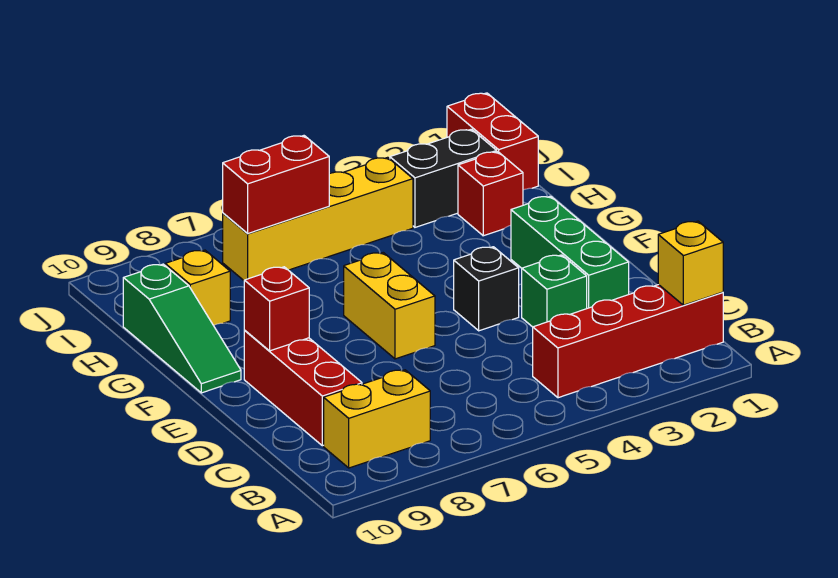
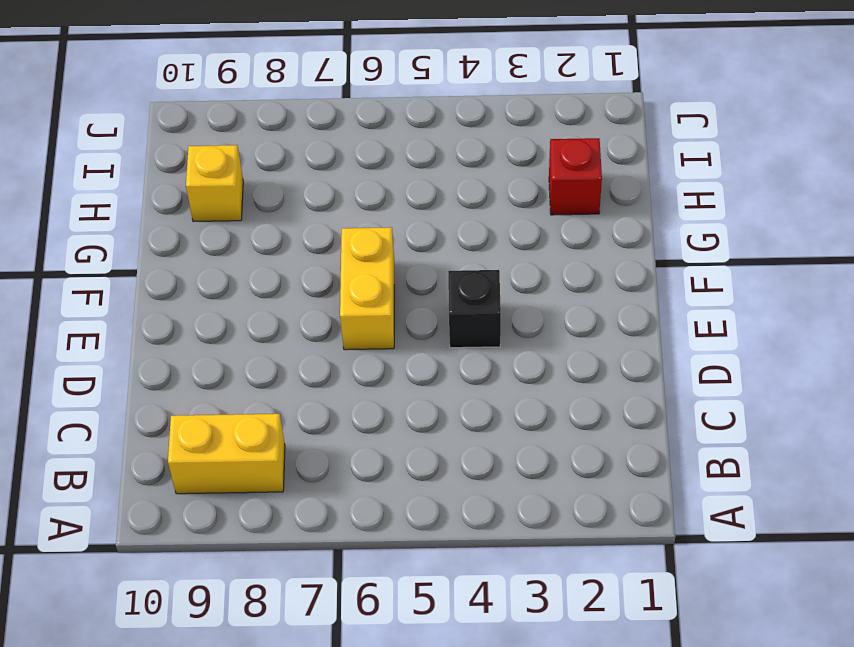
none -> red 1x4 brick [533,285,723,398]
none -> red 1x3 brick [244,331,362,446]
none -> green 1x3 brick [511,196,629,308]

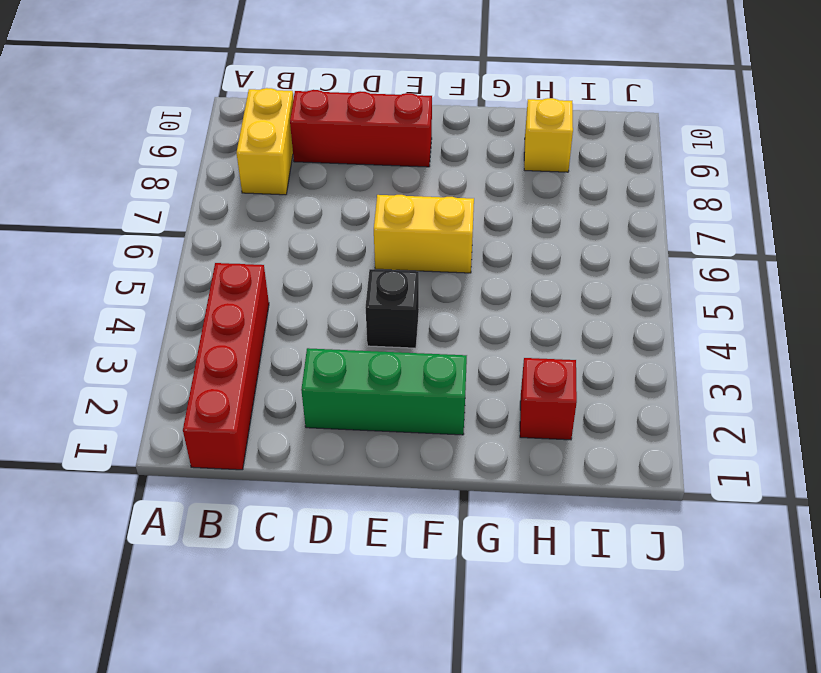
none -> green 1x1 brick [522,255,587,327]
none -> green 1x3 slope [123,264,241,393]
none -> red 1x2 brick [447,93,538,190]

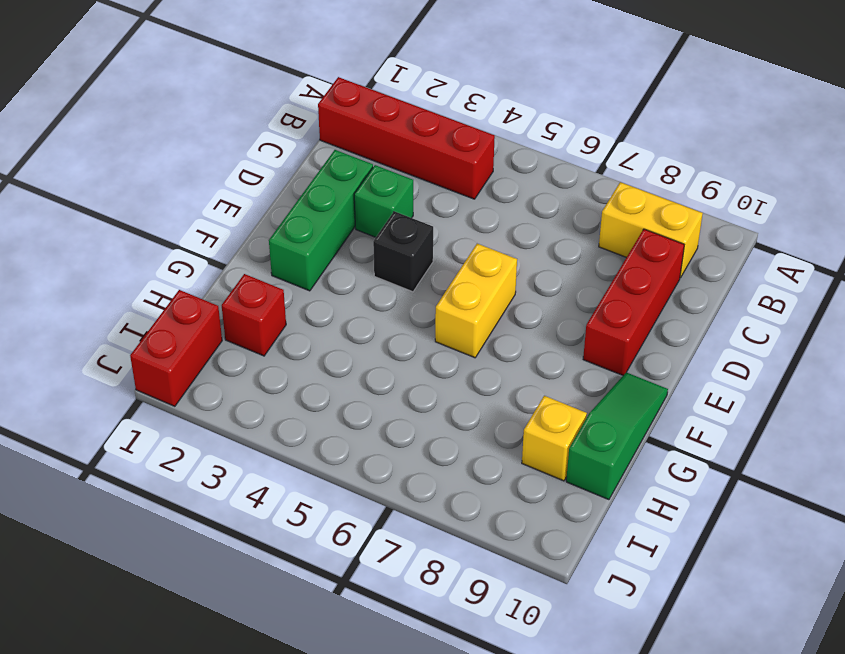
none -> black 1x2 brick [390,129,497,227]
none -> yellow 1x4 brick [223,157,413,280]
none -> yellow 1x1 brick [658,221,723,305]

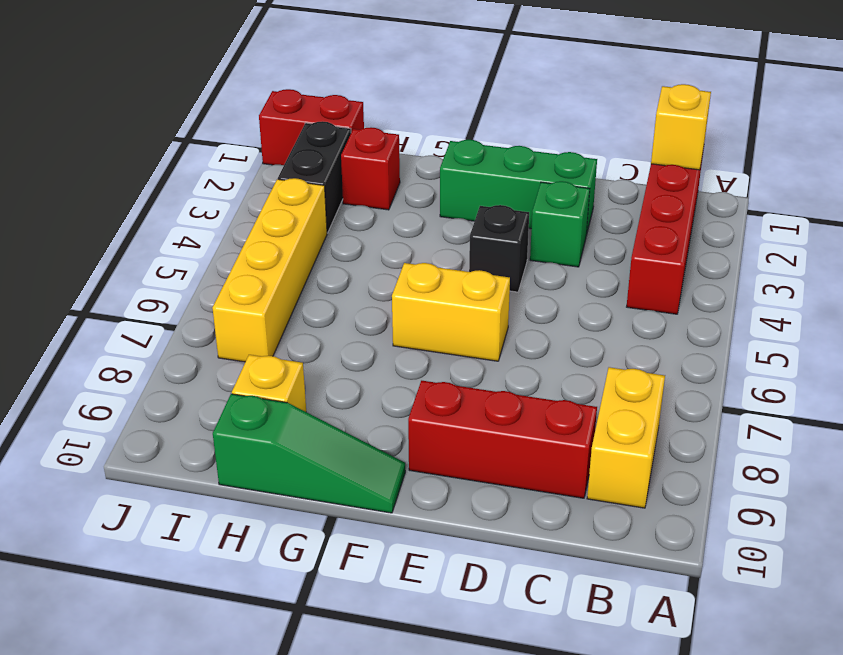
none -> red 1x1 brick [244,267,309,351]
none -> red 1x2 brick [223,136,329,234]

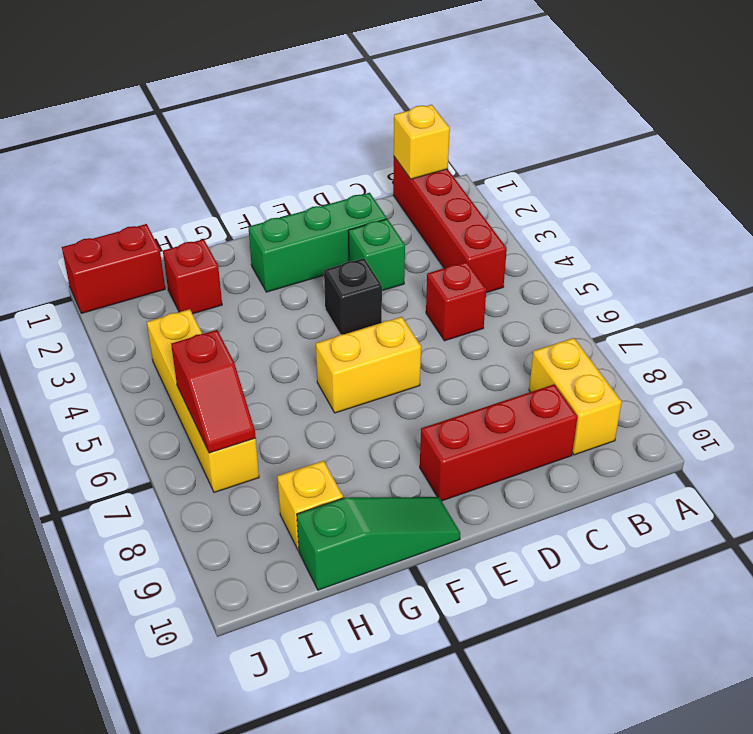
red 1x1 brick [426,262,486,341] -> red 1x1 brick moved to [244,267,309,351]
red 1x2 slope [171,330,256,453] -> red 1x2 brick [223,136,329,234]
none -> black 1x2 brick [390,129,497,227]

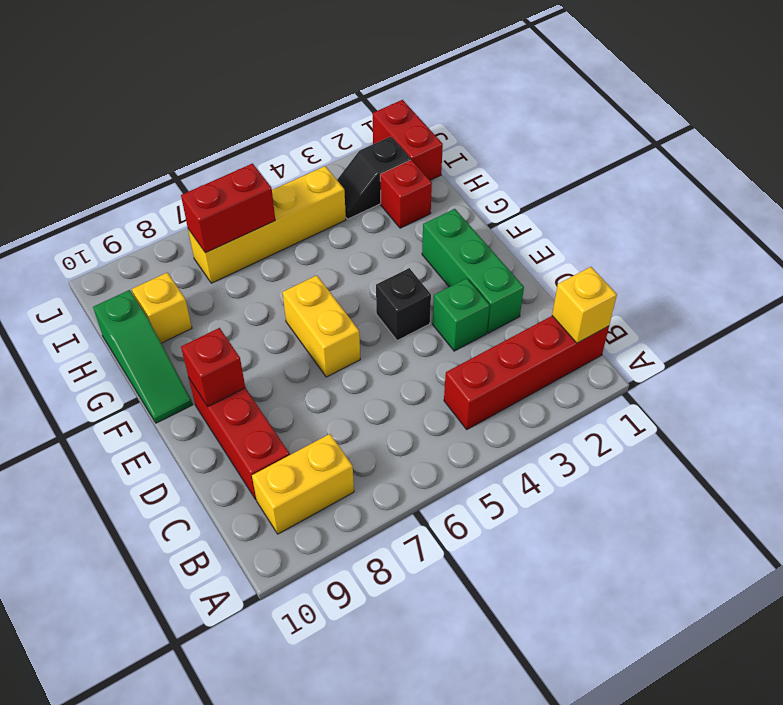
black 1x2 slope [337,137,411,219] -> black 1x2 brick [390,129,497,227]

